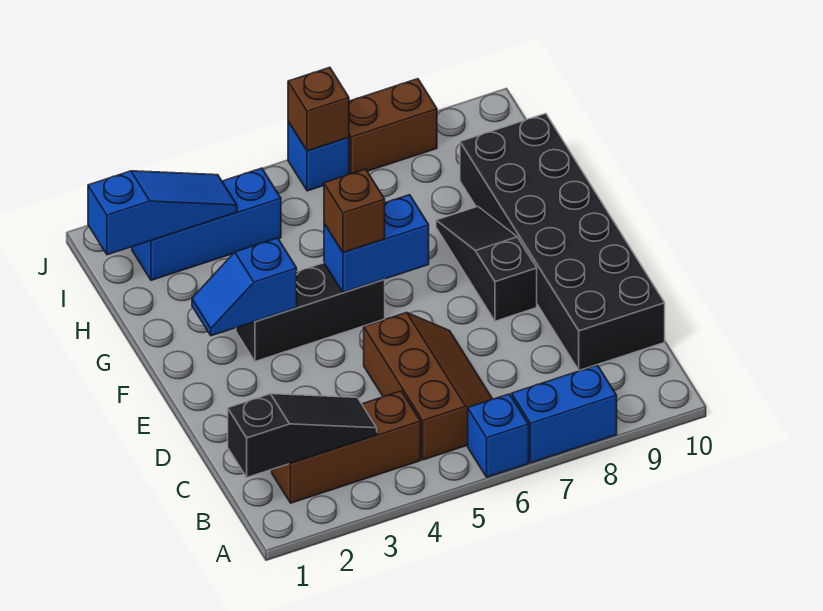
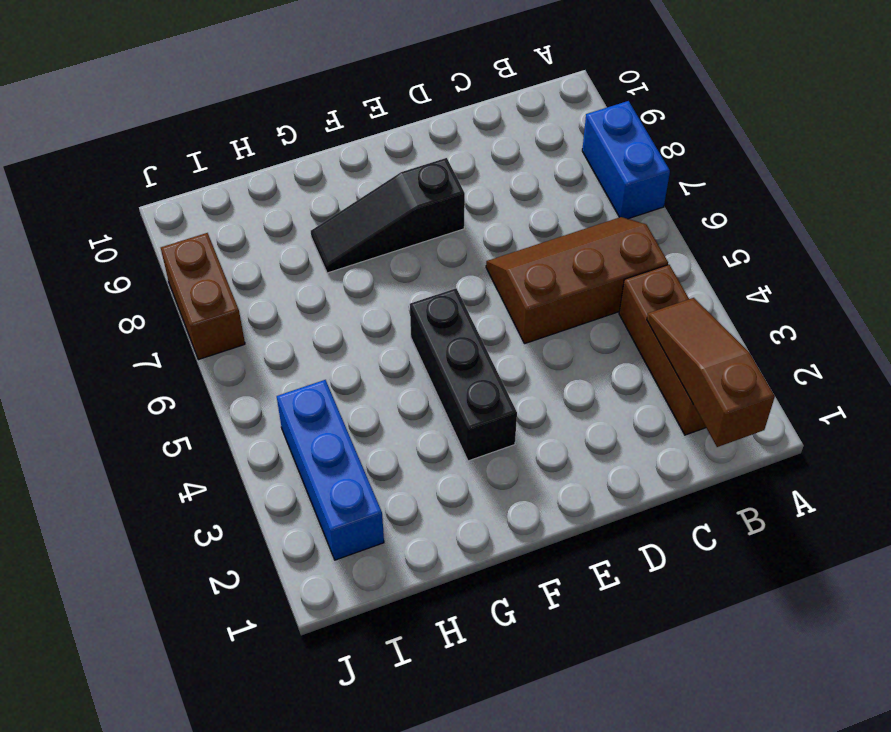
brown 1x3 slope [647,298,775,447] -> black 1x3 slope [228,394,377,477]
none -> blue 1x1 brick [468,394,529,477]
none -> black 2x6 brick [460,114,665,370]
none -> blue 1x1 brick [288,121,349,191]

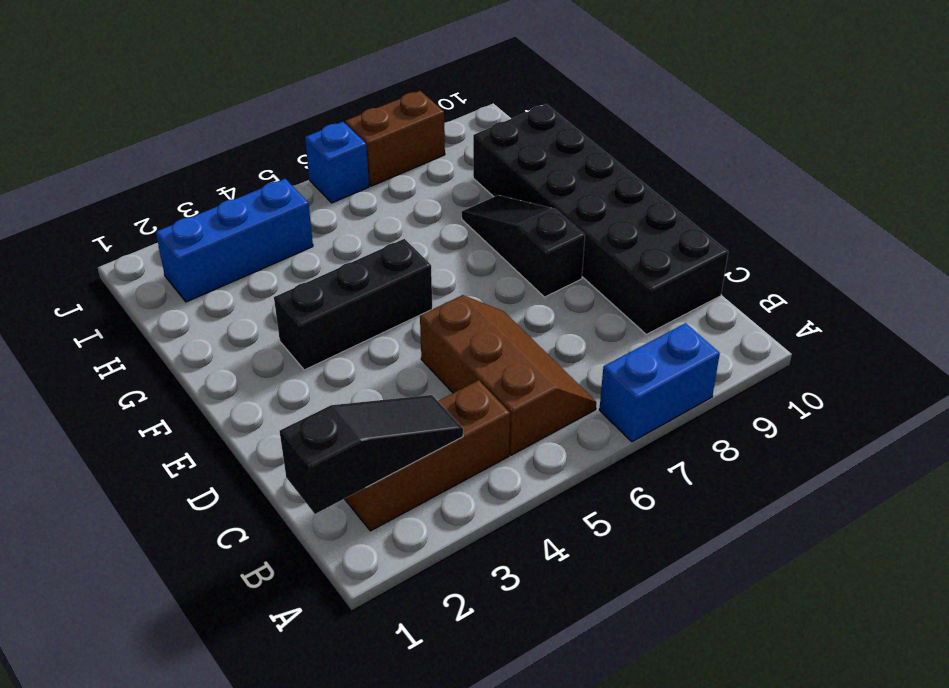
none -> blue 1x1 brick [468,394,529,477]
none -> blue 1x2 slope [192,238,297,336]
none -> blue 1x2 brick [324,195,429,293]

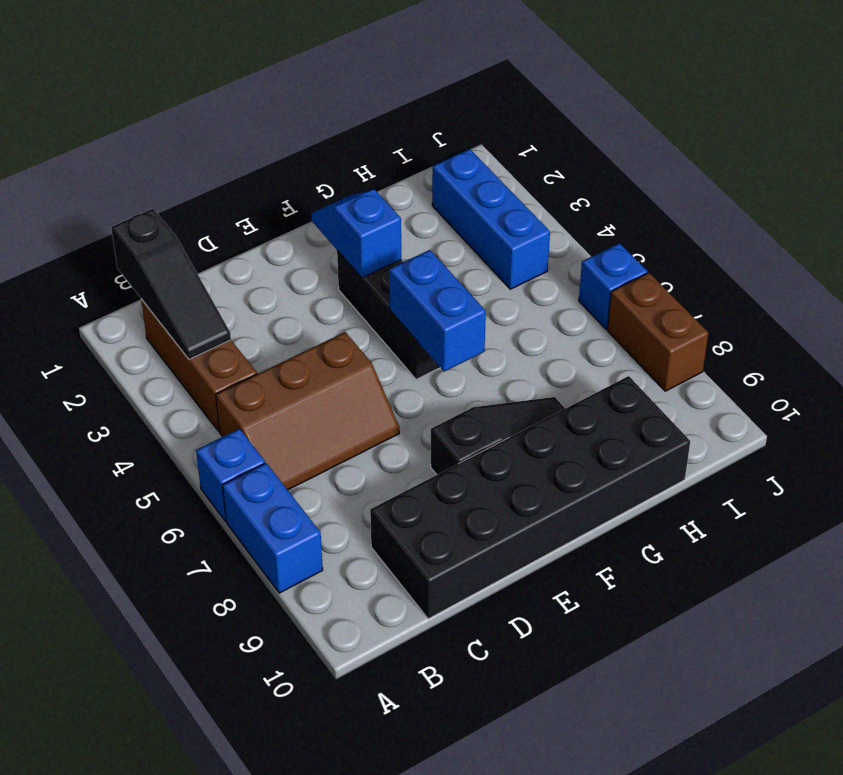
none -> blue 1x3 slope [88,171,237,255]
none -> brown 1x1 brick [288,67,349,151]
none -> brown 1x1 brick [324,169,385,252]

